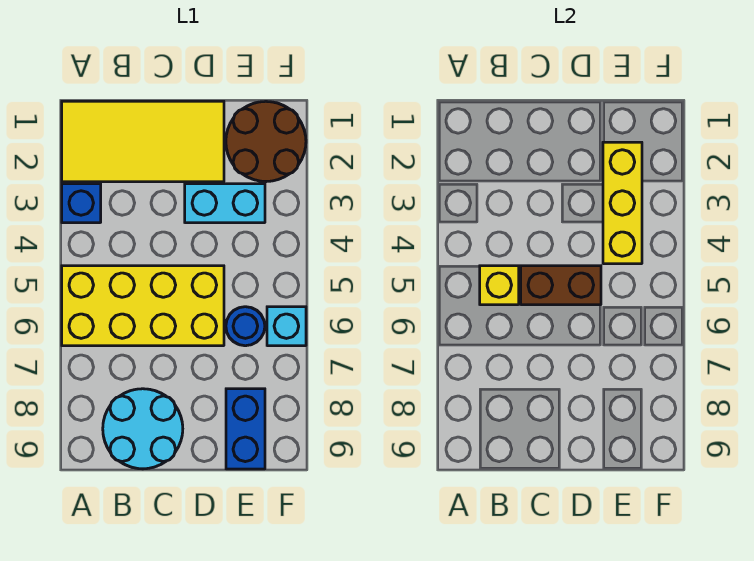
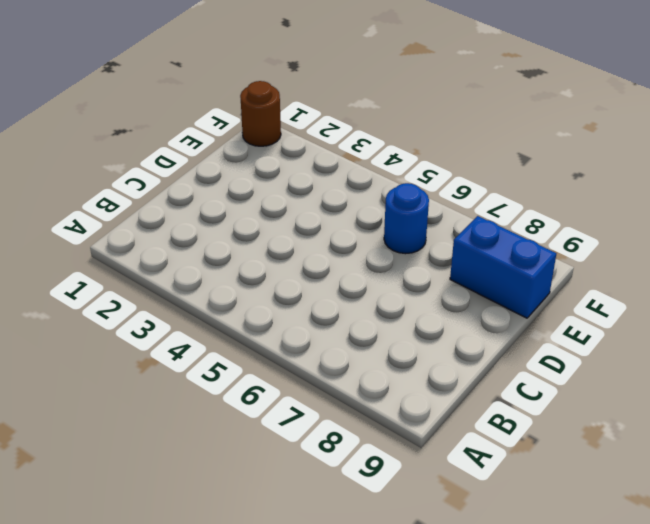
brown 1x1 round brick [240,81,281,146] -> brown 2x2 round brick [226,101,306,182]
none -> yellow 2x4 tile [62,101,224,182]
none -> blue 1x1 brick [62,184,101,223]
none -> yellow 2x4 brick [62,266,224,346]

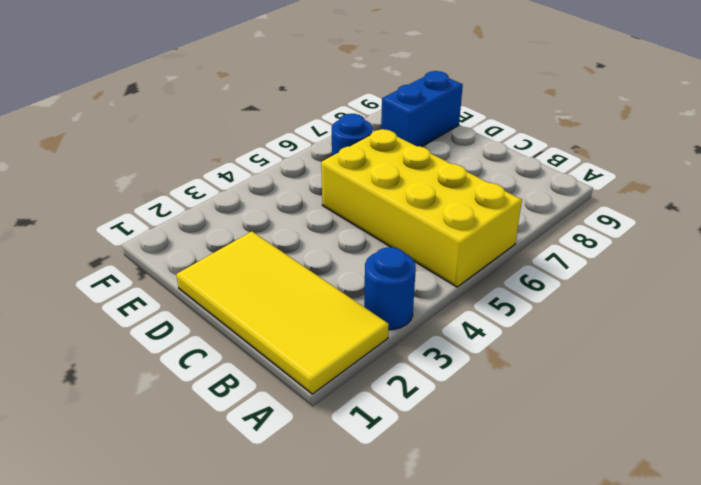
blue 1x1 round brick [364,247,416,330] -> blue 1x1 brick [62,184,101,223]
none -> cyan 2x2 round brick [103,389,183,469]
none -> cyan 1x2 brick [185,184,265,223]
none -> brown 2x2 round brick [226,101,306,182]

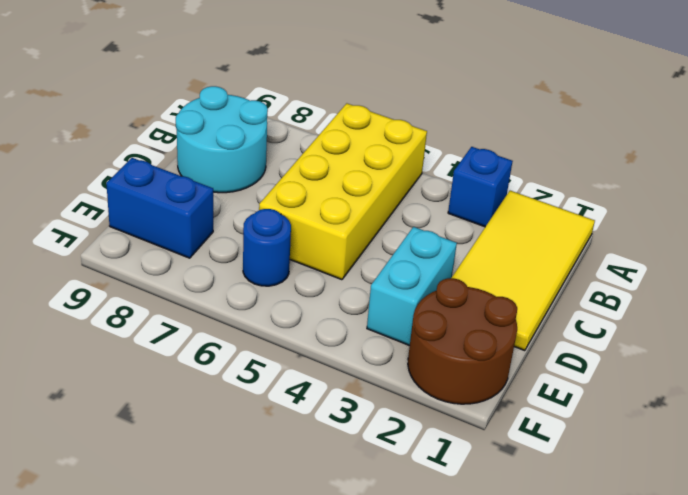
none -> cyan 1x1 brick [267,307,306,346]
none -> yellow 1x1 brick [480,266,519,305]
none -> brown 1x2 brick [521,266,601,305]

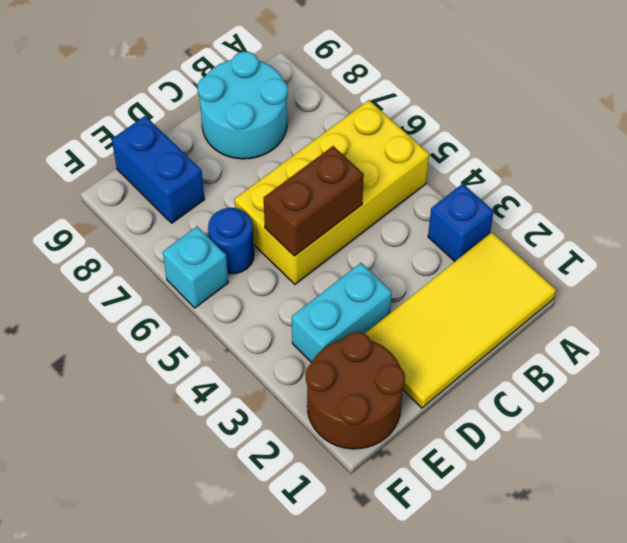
none -> yellow 1x1 brick [480,266,519,305]
none -> yellow 1x3 brick [603,142,642,264]

